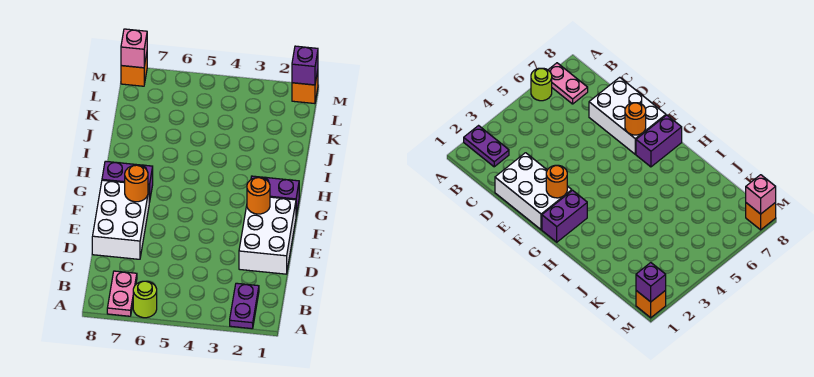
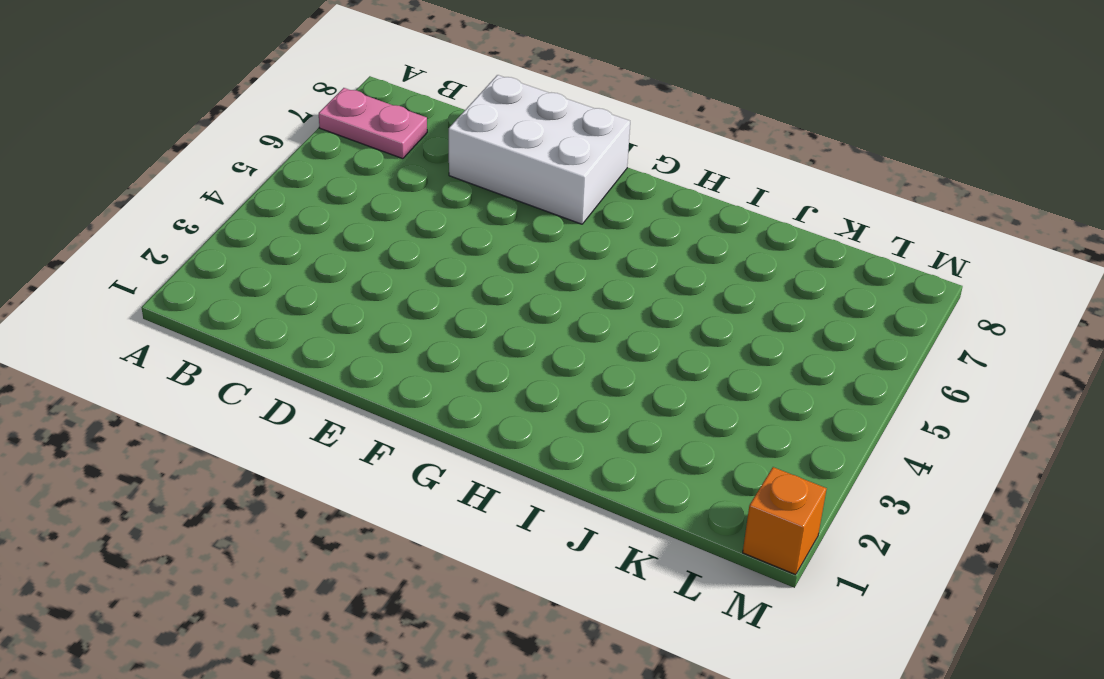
none -> purple 1x2 plate [230,283,259,329]
none -> lime 1x1 round brick [133,281,157,318]
none -> white 2x3 brick [239,197,296,274]

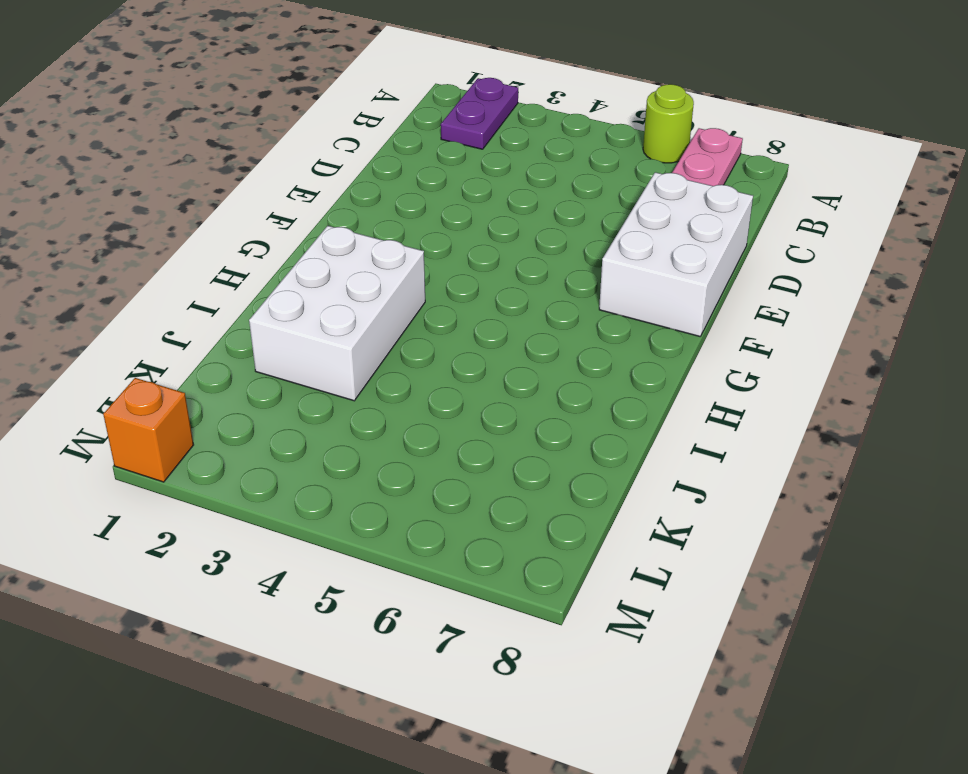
white 2x3 brick [249,226,425,401] -> white 2x3 brick moved to [239,197,296,274]
none -> purple 1x2 brick [251,176,299,215]
none -> purple 1x2 brick [102,161,153,202]
none -> orange 1x1 brick [121,54,147,86]

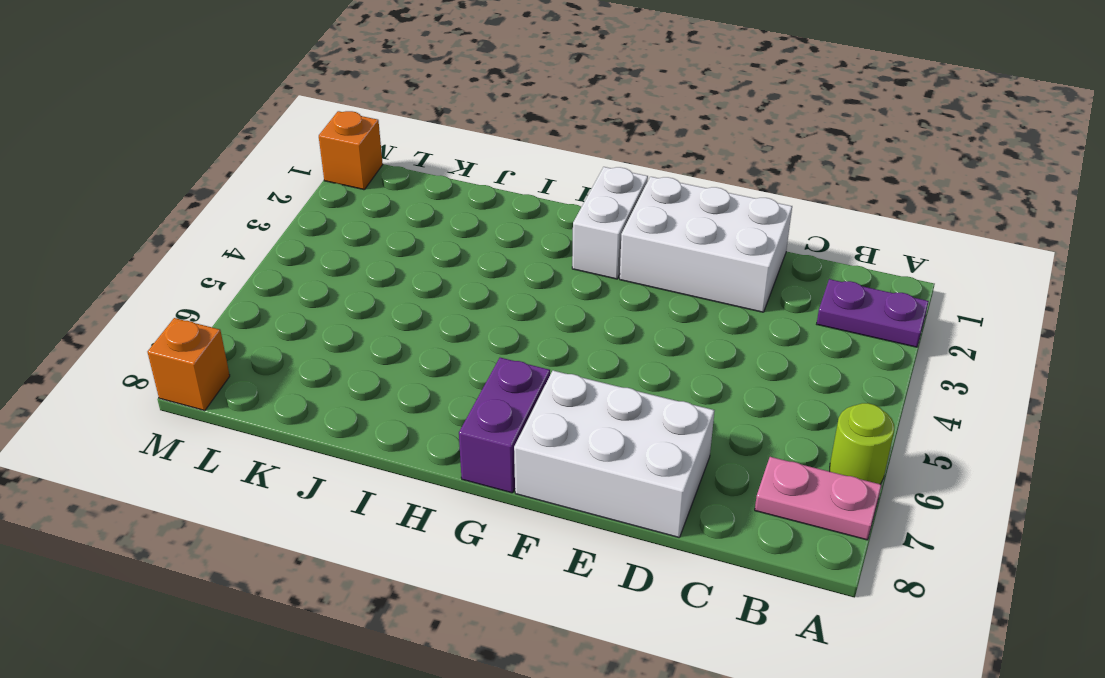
white 1x2 brick [572,167,648,279] -> purple 1x2 brick [251,176,299,215]
none -> orange 1x1 round brick [247,178,270,214]
none -> orange 1x1 round brick [125,165,148,202]
none -> purple 1x1 brick [292,46,318,85]

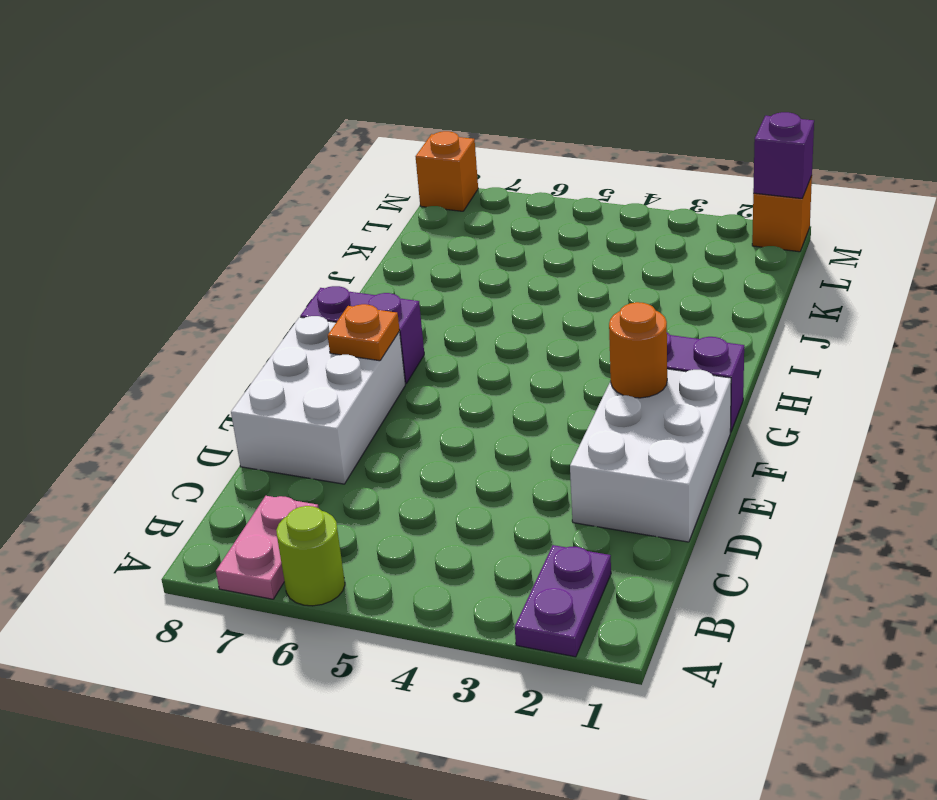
orange 1x1 plate [328,304,400,361] -> orange 1x1 round brick [125,165,148,202]
none -> pink 1x1 brick [121,29,147,68]

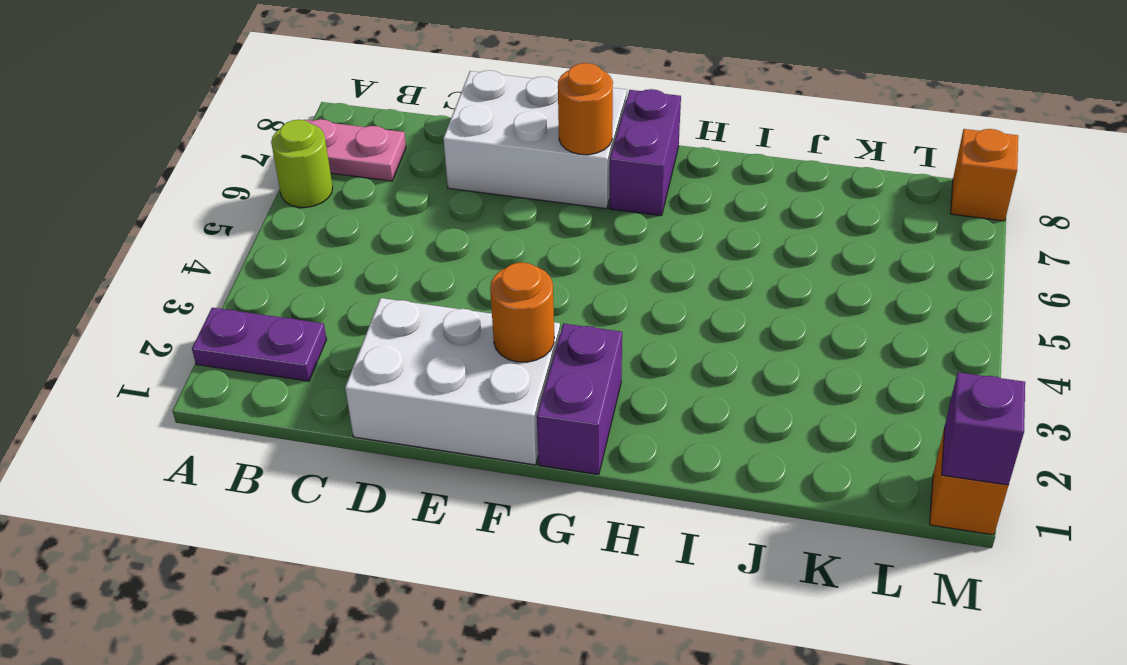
none -> pink 1x1 brick [121,29,147,68]

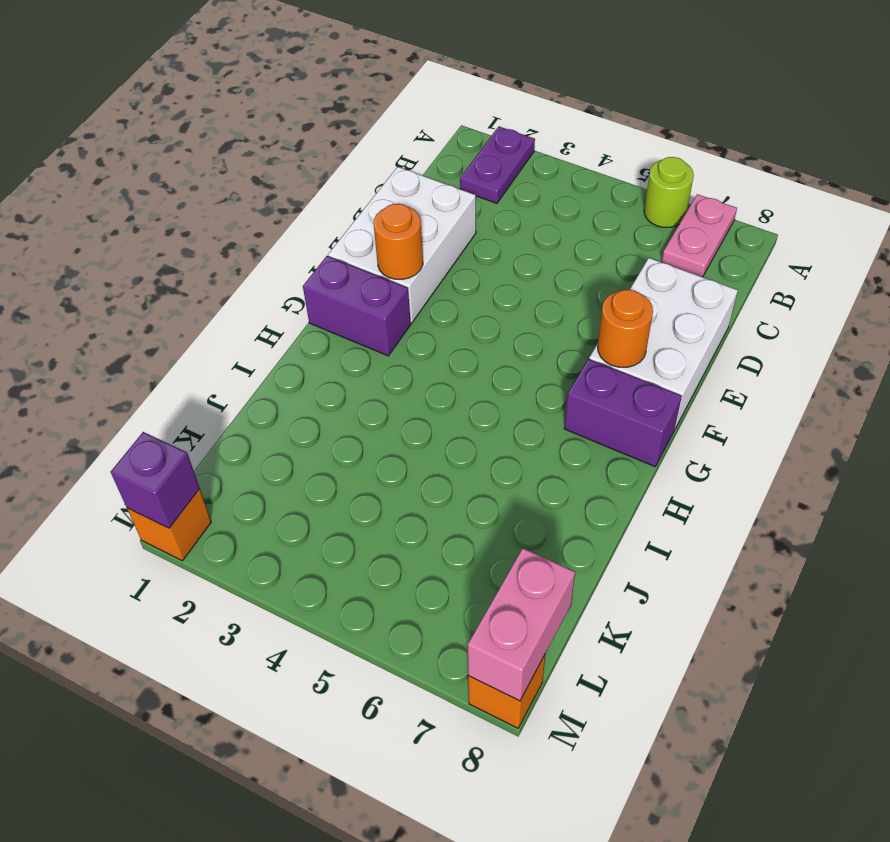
pink 1x2 brick [468,548,575,701] -> pink 1x1 brick [121,29,147,68]

